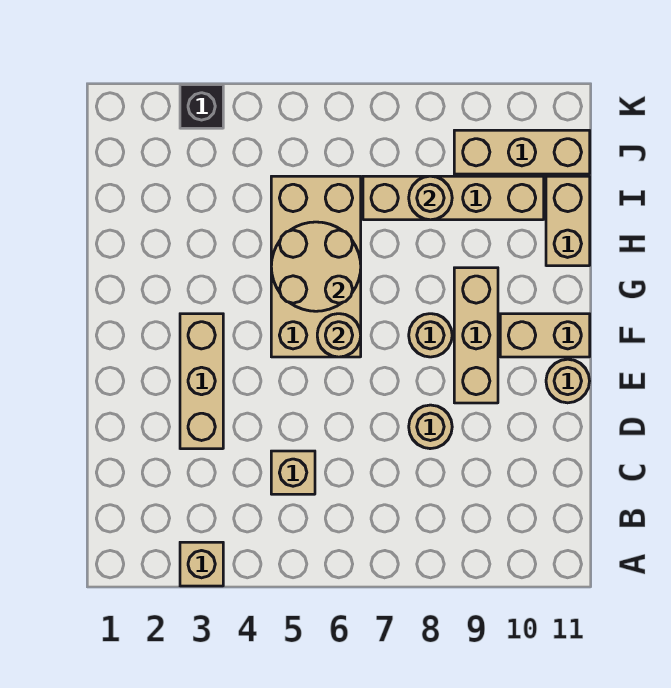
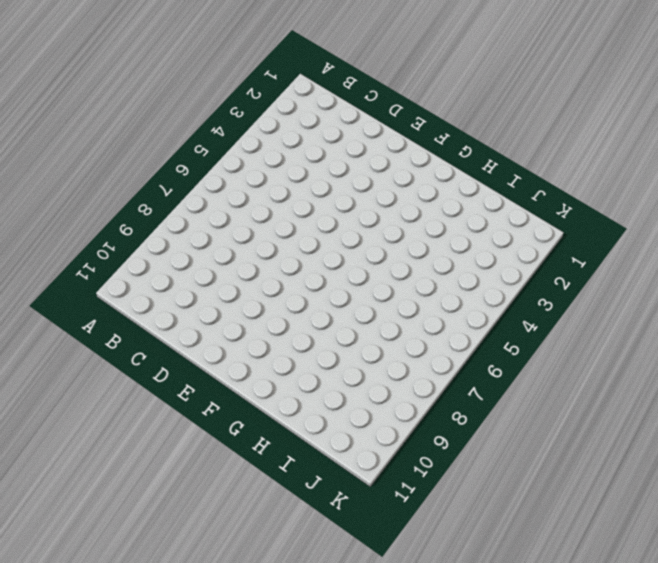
none -> tan 1x1 brick [180,542,223,586]
none -> tan 1x1 brick [271,451,315,494]
none -> tan 1x3 brick [180,314,223,449]

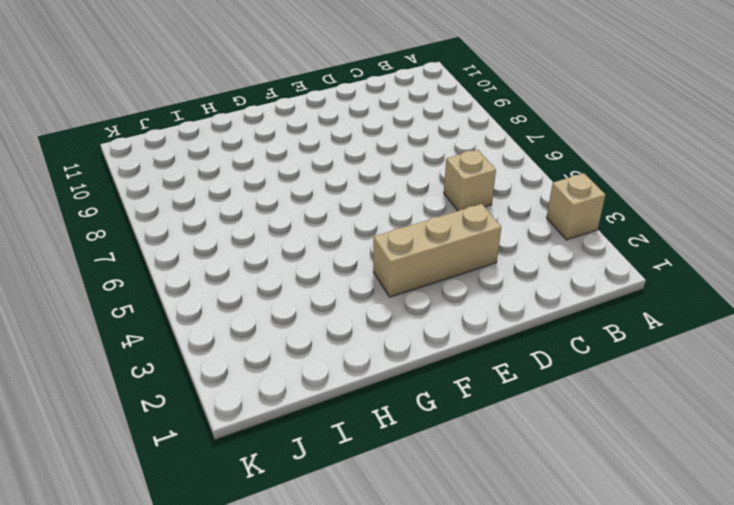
none -> tan 1x1 round brick [409,405,452,449]
none -> tan 1x3 brick [454,268,498,403]
none -> tan 1x1 round brick [546,359,590,403]

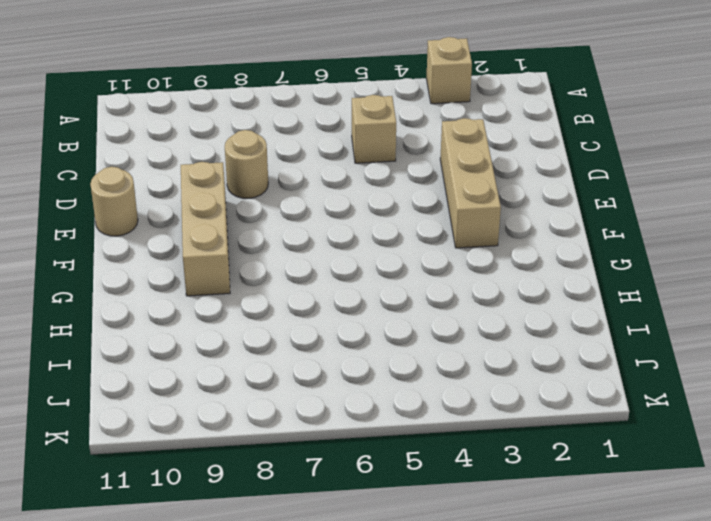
none -> tan 2x4 brick [271,176,361,357]
none -> tan 1x1 round brick [409,314,452,357]
none -> tan 1x2 brick [500,314,590,357]

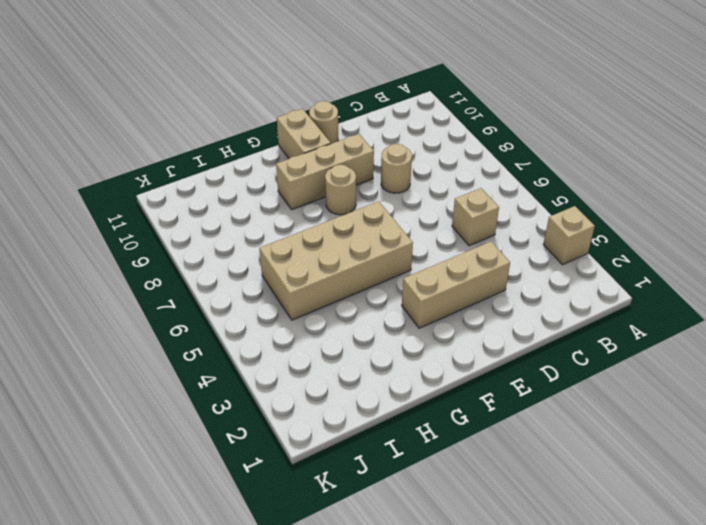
none -> tan 1x2 brick [546,176,590,266]
none -> tan 1x4 brick [363,176,544,220]
none -> tan 1x3 brick [454,130,590,174]

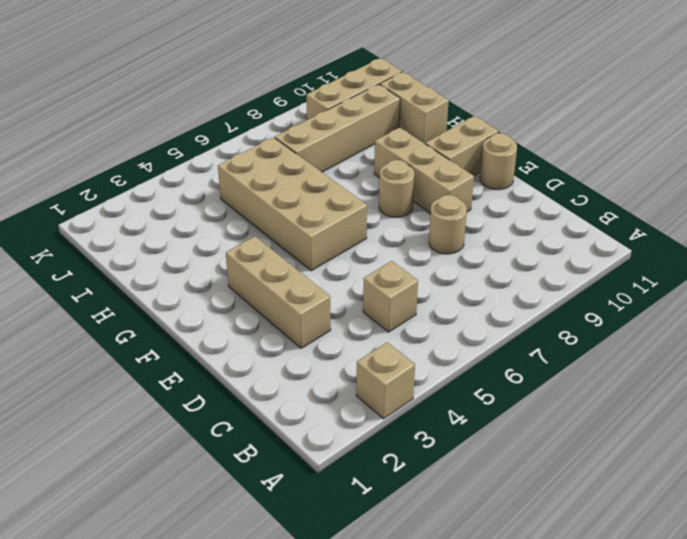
none -> black 1x1 brick [180,85,223,128]
none -> tan 1x1 round brick [317,314,361,357]
none -> tan 2x2 round brick [271,222,361,311]

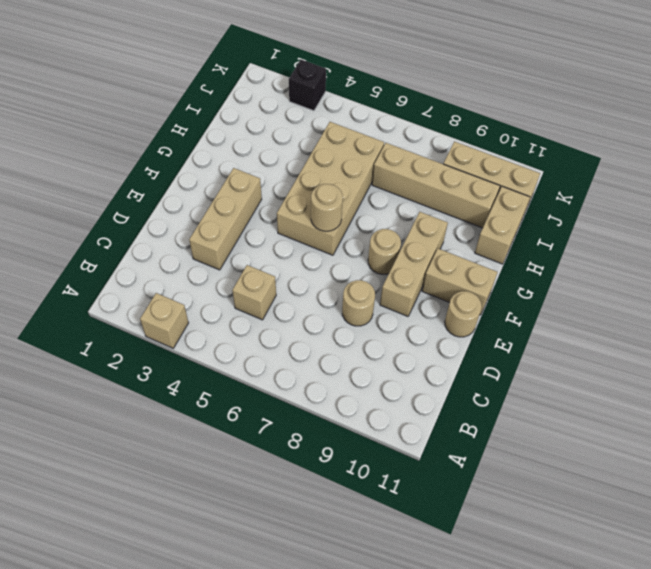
none -> tan 2x2 round brick [271,222,361,311]
none -> tan 1x1 round brick [409,176,452,220]

